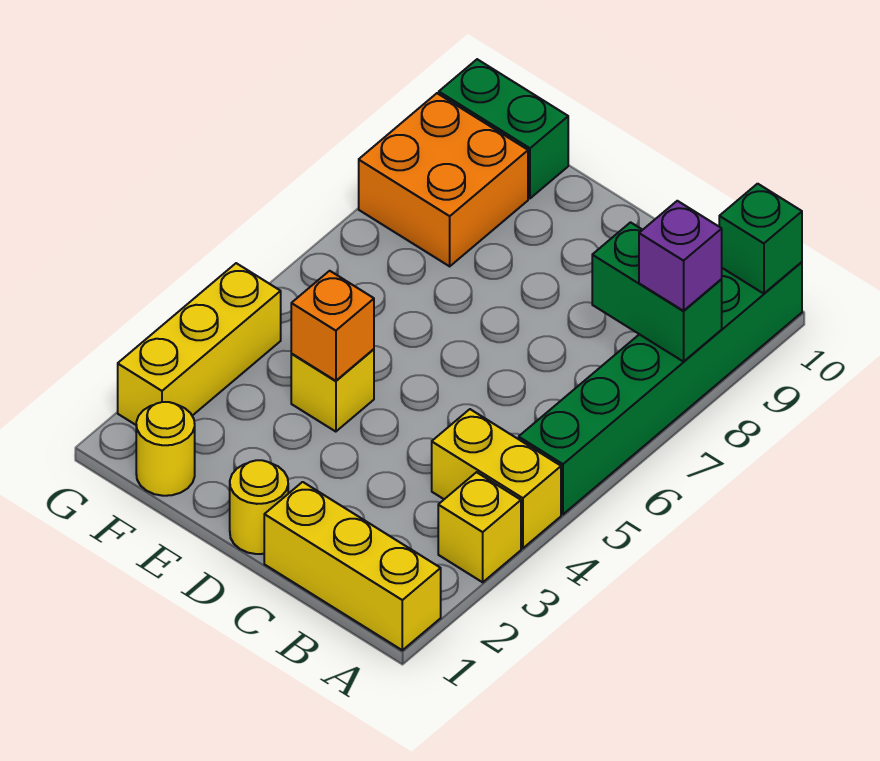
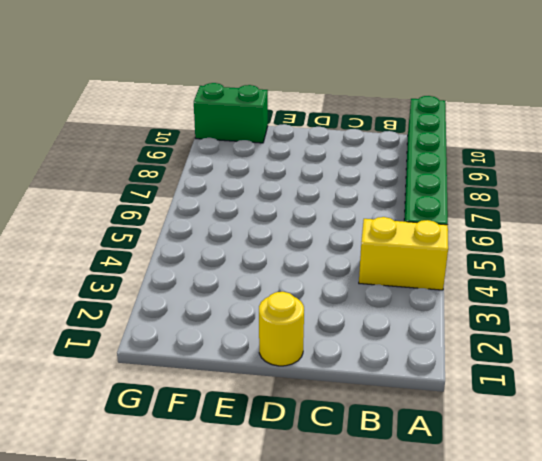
none -> yellow 1x3 brick [264,482,441,650]
none -> yellow 1x1 brick [438,472,521,582]
none -> yellow 1x1 brick [291,349,374,432]

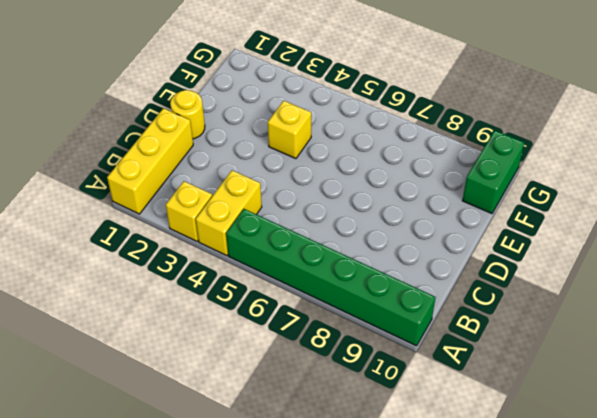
none -> yellow 1x1 round brick [136,402,195,496]
none -> orange 2x2 brick [359,93,528,266]
none -> yellow 1x3 brick [118,263,281,425]

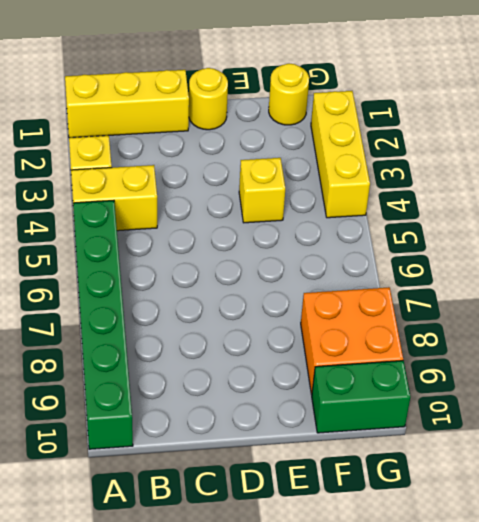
none -> green 1x2 brick [592,222,722,362]
none -> green 1x1 brick [719,184,802,294]
none -> orange 1x1 brick [291,271,374,381]

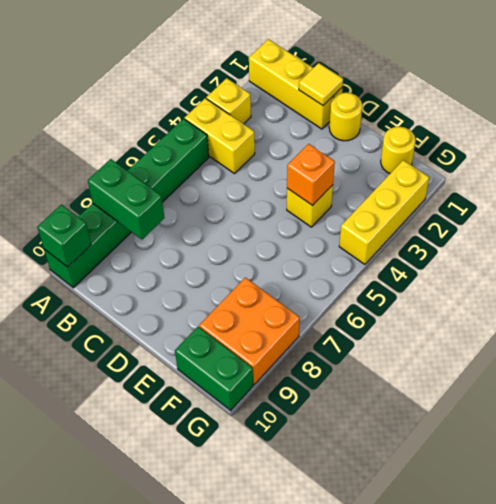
yellow 1x1 tile [299,63,343,105] -> none
none -> purple 1x1 brick [639,201,722,311]

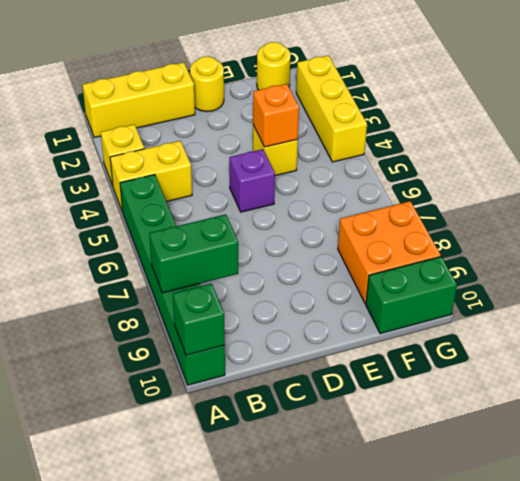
purple 1x1 brick [229,149,275,212] -> purple 1x1 brick moved to [639,201,722,311]

